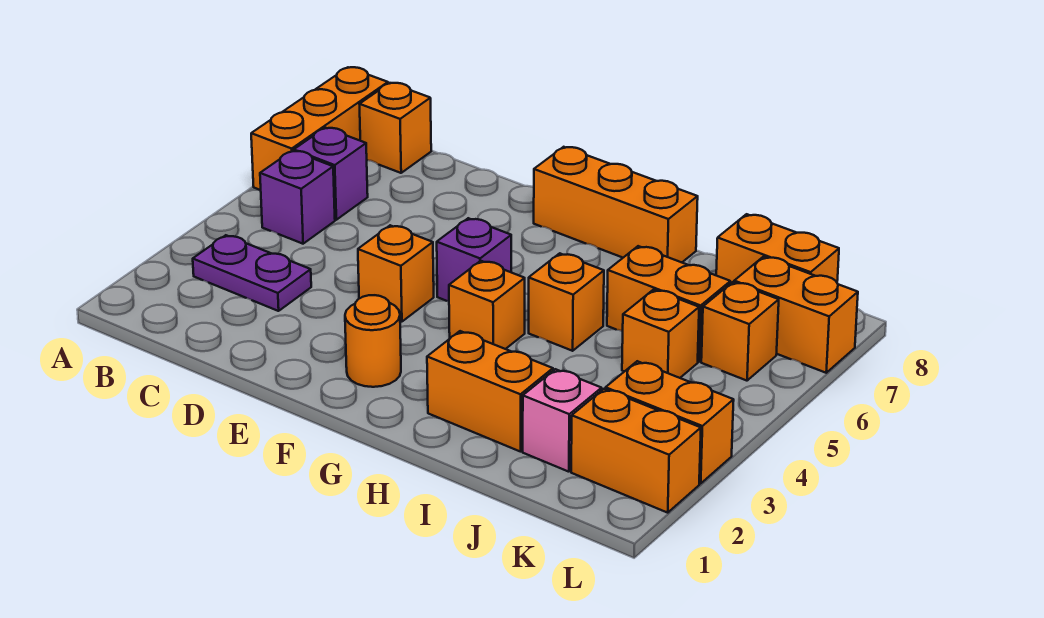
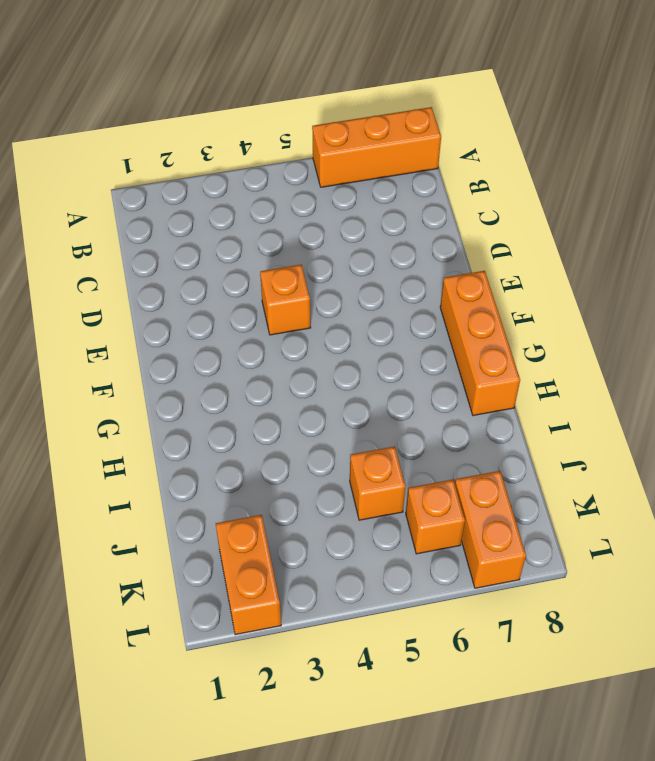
none -> purple 1x2 plate [193,235,311,311]
none -> purple 1x1 brick [260,151,335,244]
none -> purple 1x1 brick [294,128,368,220]

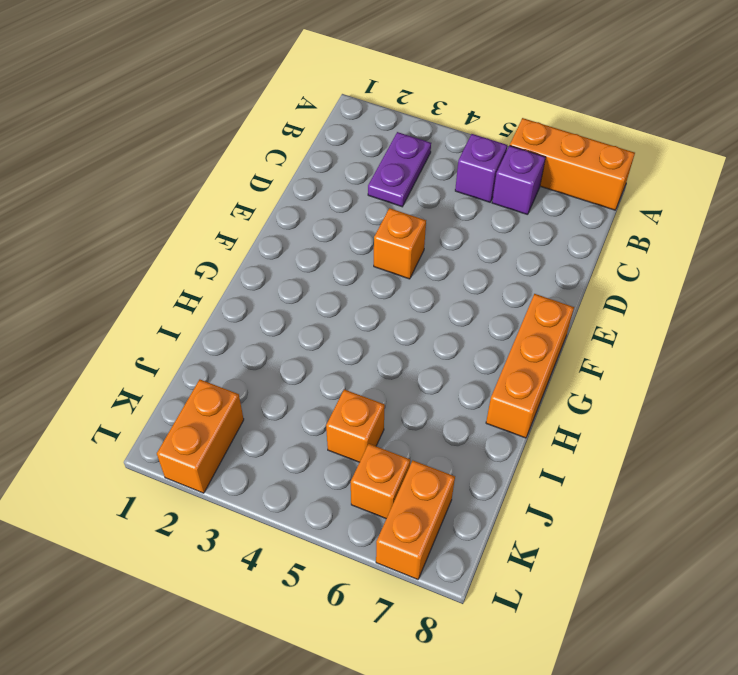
none -> orange 1x1 brick [360,83,431,173]
none -> orange 1x1 round brick [345,295,401,387]
none -> purple 1x1 brick [437,218,511,301]

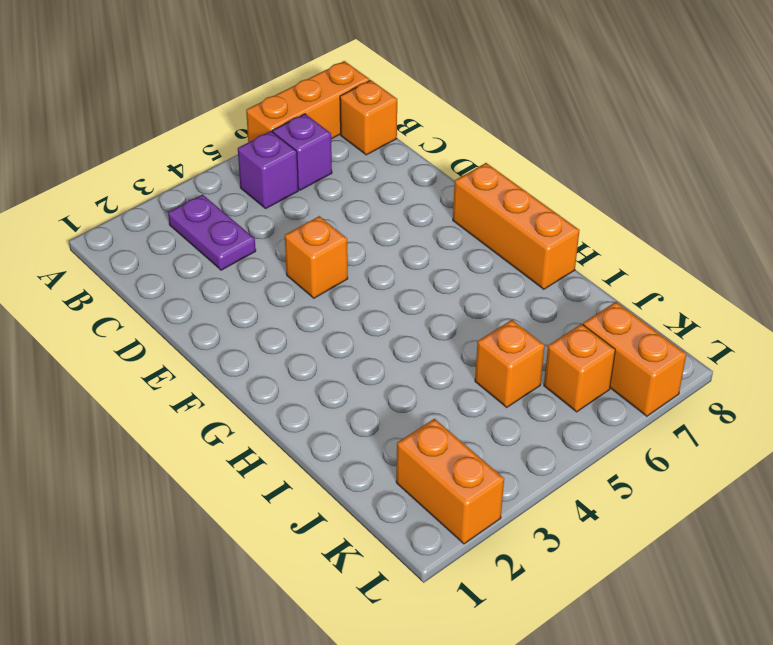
none -> orange 1x1 round brick [345,295,401,387]
none -> purple 1x1 brick [437,218,511,301]
none -> orange 1x1 brick [449,261,525,349]

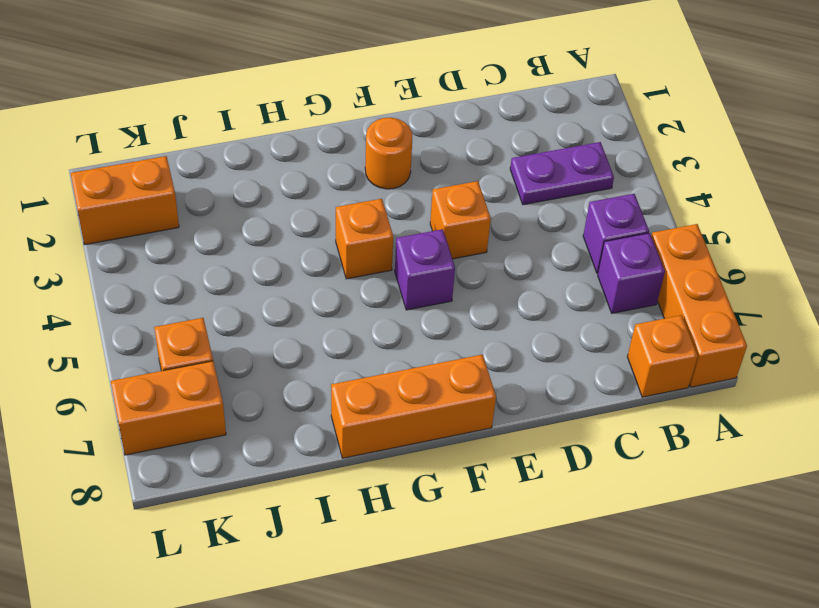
none -> orange 1x2 brick [427,331,553,452]
none -> orange 1x1 brick [529,253,604,351]
none -> orange 1x2 brick [607,246,730,362]

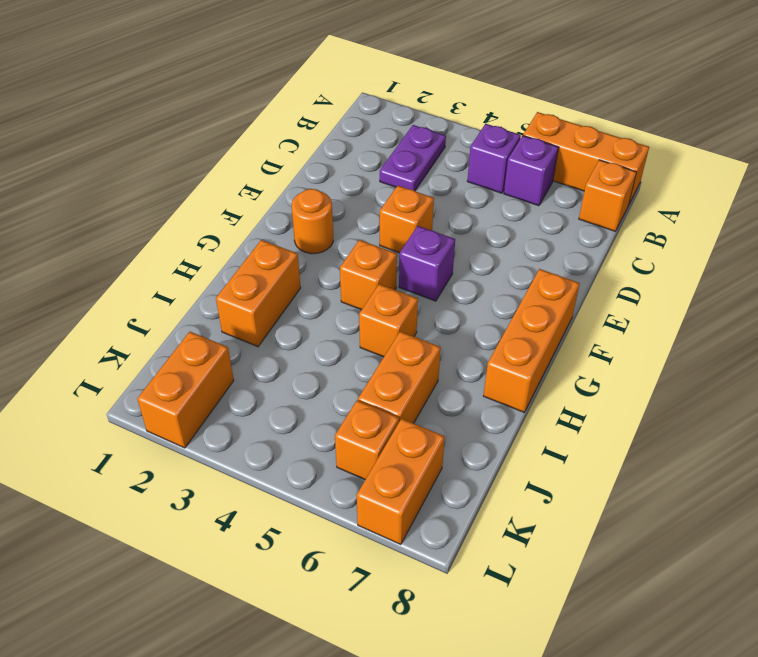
none -> pink 1x1 brick [523,369,602,472]
none -> orange 1x1 brick [622,289,699,378]
none -> orange 1x2 brick [716,214,839,284]

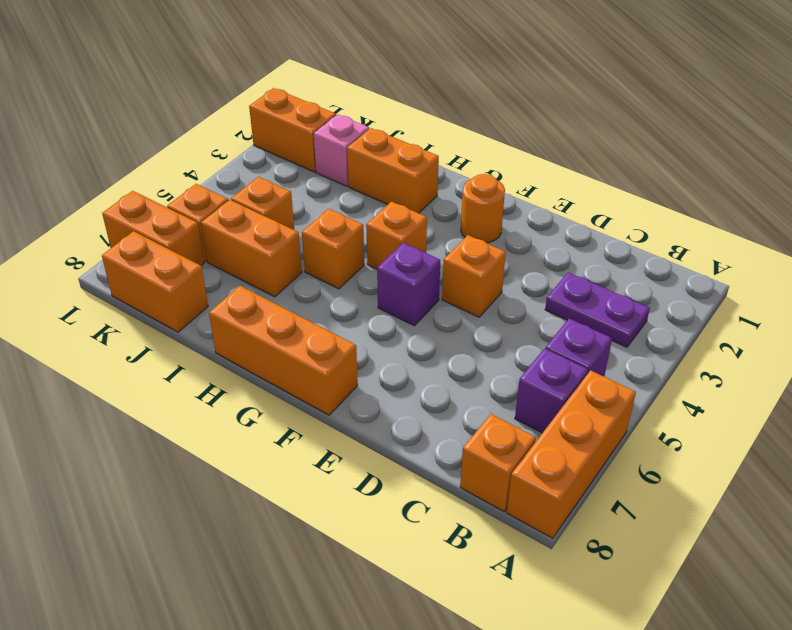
none -> orange 1x2 brick [606,361,734,484]

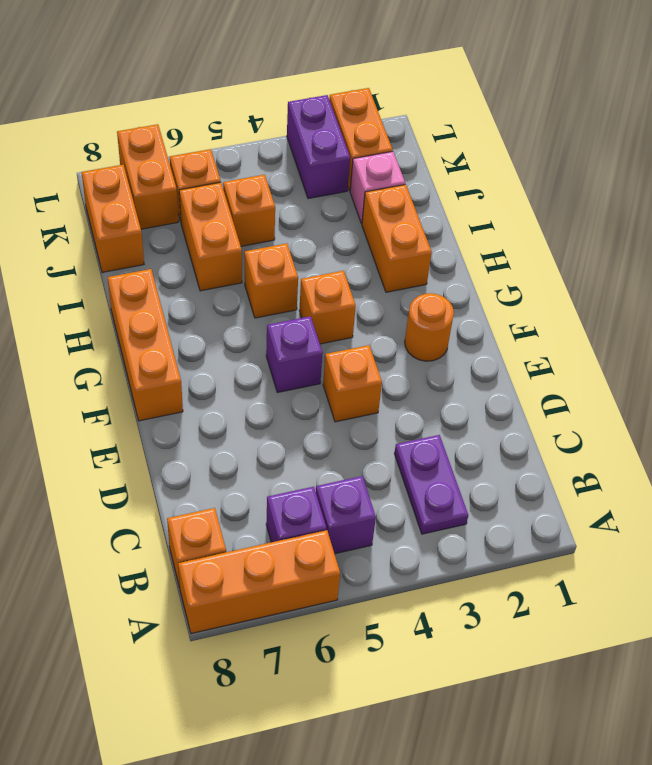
purple 1x2 brick [287,95,350,199] -> orange 1x2 brick [606,361,734,484]

